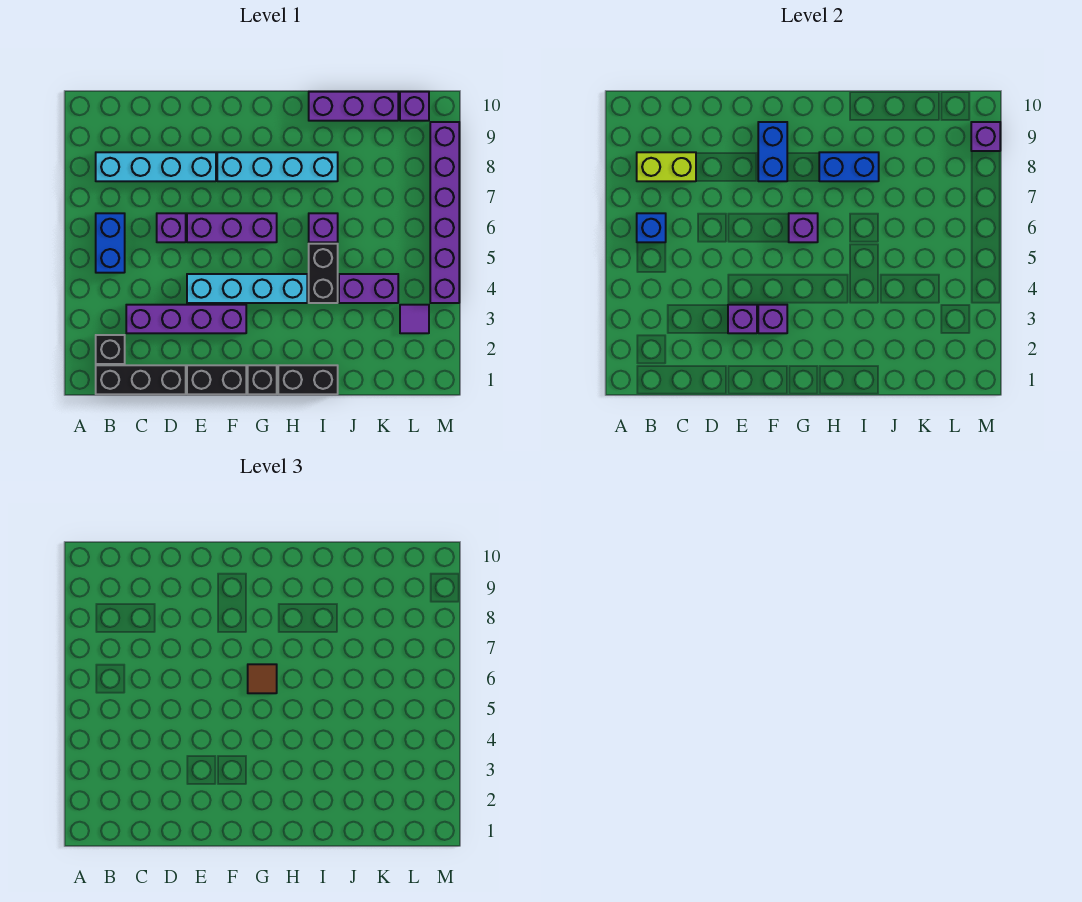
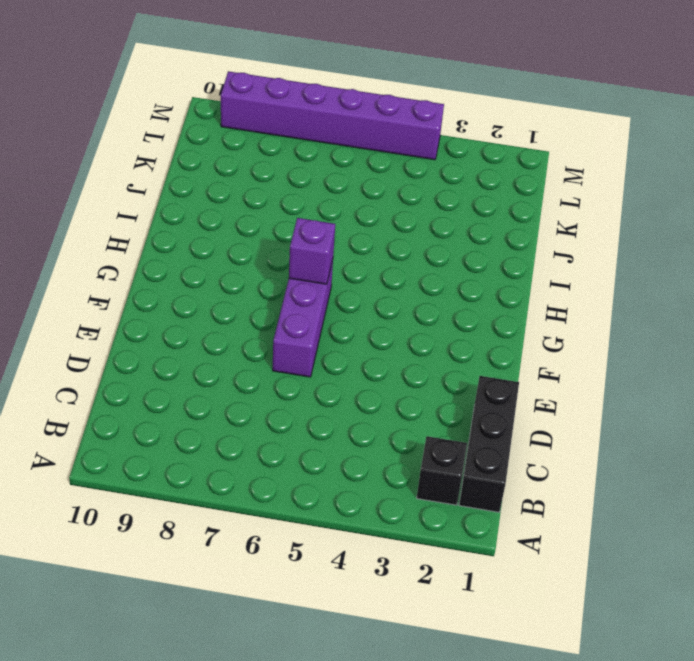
none -> blue 1x2 brick [96,213,125,273]
none -> cyan 1x4 brick [96,152,216,181]
none -> purple 1x4 brick [126,305,246,333]

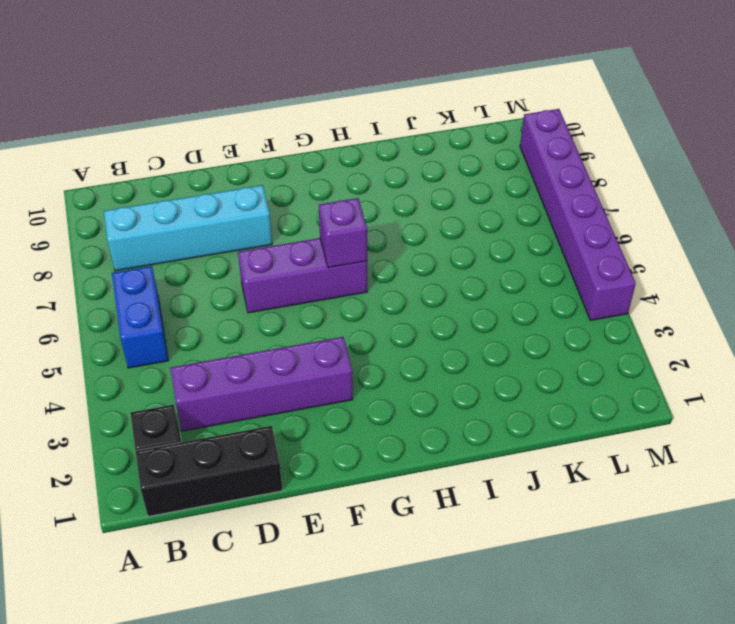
none -> purple 1x1 brick [157,213,186,242]
none -> black 1x2 brick [187,365,246,394]
none -> cyan 1x4 brick [187,274,307,303]

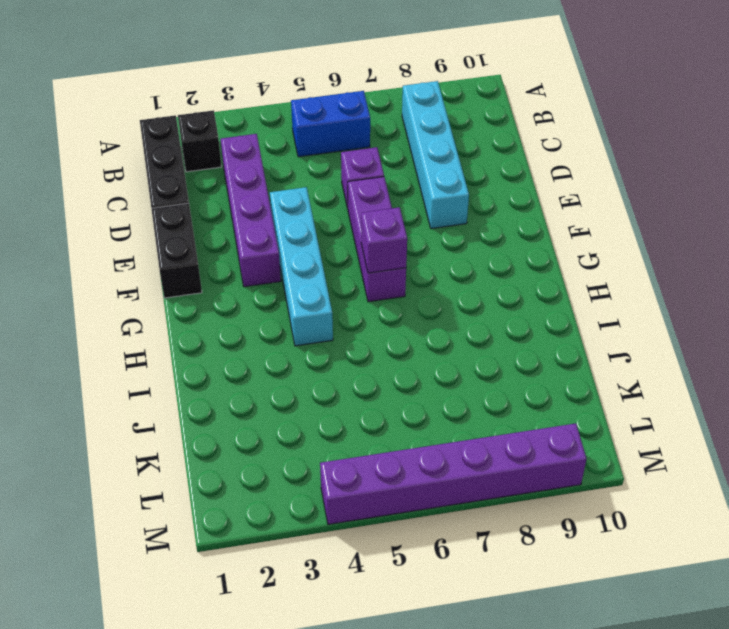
none -> cyan 1x4 brick [217,152,338,181]
none -> black 1x1 brick [248,365,277,394]
none -> black 1x2 brick [278,365,338,394]

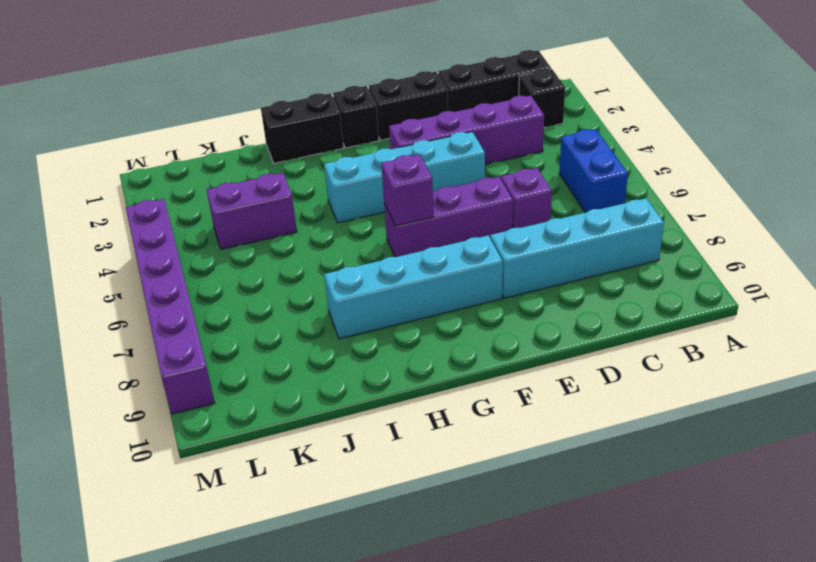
none -> black 1x2 brick [309,244,338,303]
none -> purple 1x1 brick [309,213,338,242]
none -> purple 1x3 brick [309,92,398,121]

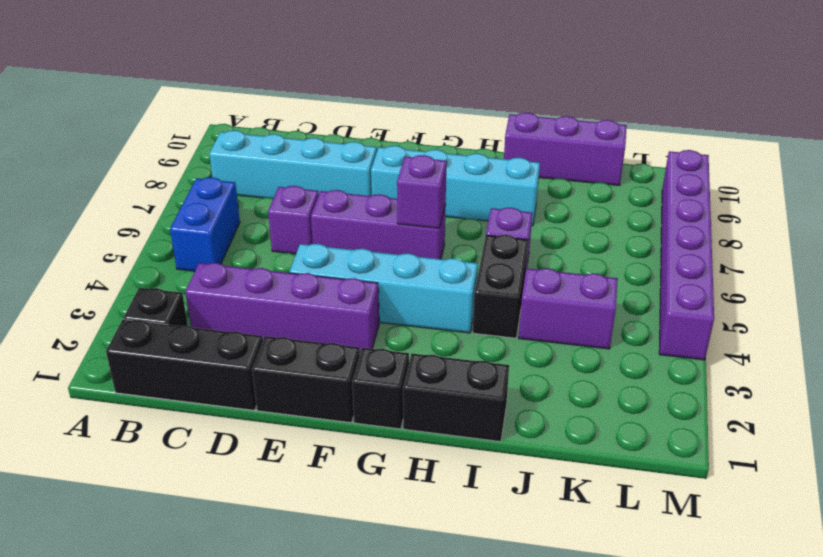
none -> purple 1x1 tile [400,305,429,333]
none -> purple 1x1 brick [400,92,429,121]
none -> blue 1x1 brick [637,213,666,242]

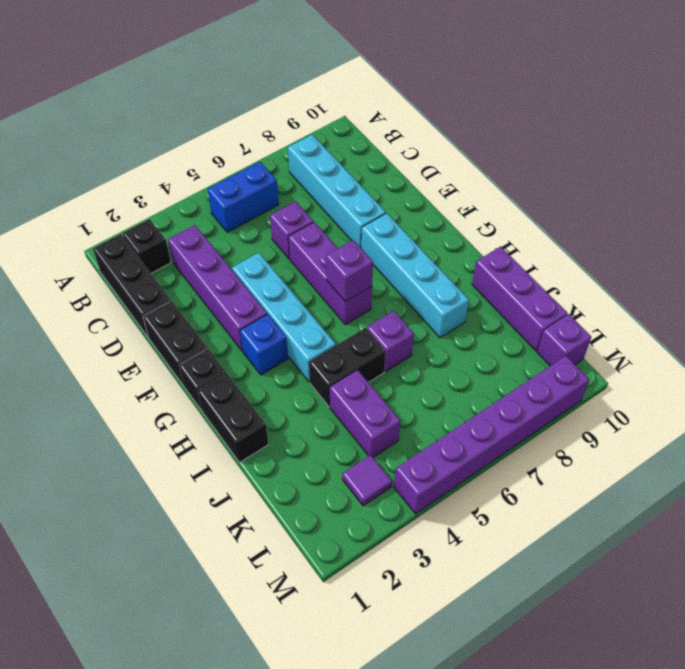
blue 1x1 brick [240,314,288,375] -> blue 1x1 brick moved to [637,213,666,242]
none -> lime 1x2 brick [637,152,696,181]
none -> purple 1x1 brick [728,305,757,333]
none -> purple 1x1 brick [758,305,787,333]

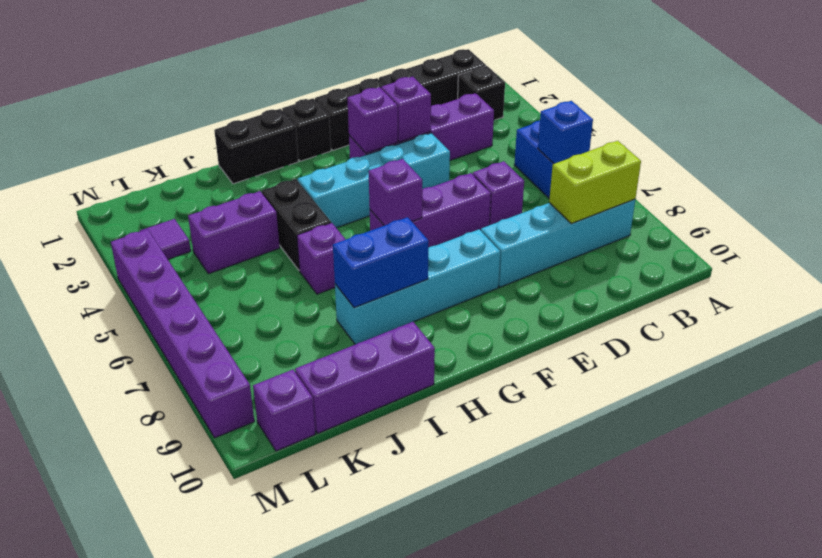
none -> blue 1x2 brick [758,122,787,181]
none -> purple 1x1 brick [971,122,1000,151]
none -> brown 1x1 tile [248,664,277,693]

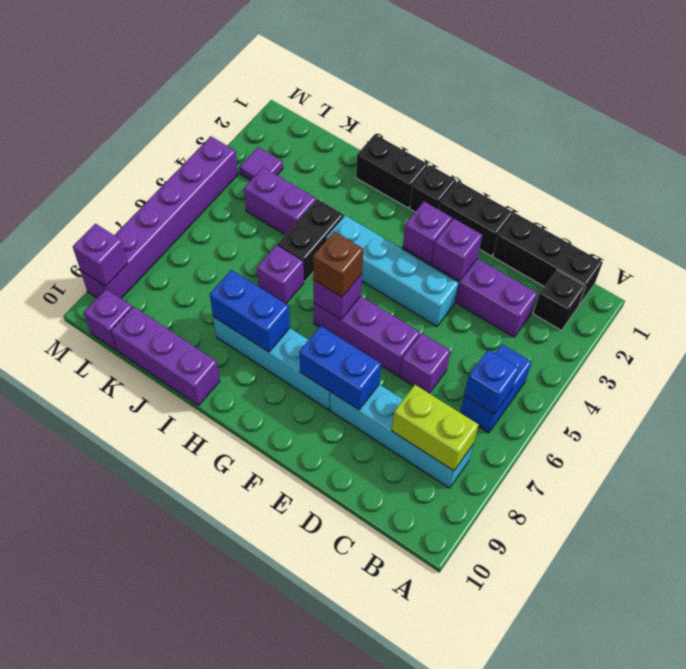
blue 1x2 brick [299,326,381,410] -> blue 1x2 brick turned to [758,122,787,181]
brown 1x1 brick [313,231,363,297] -> brown 1x1 tile [248,664,277,693]

